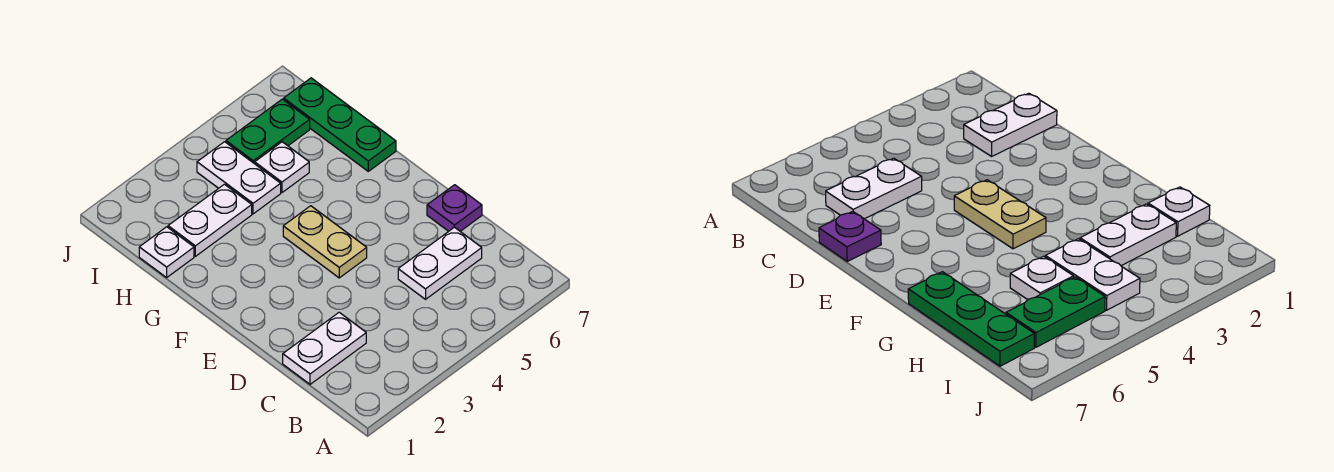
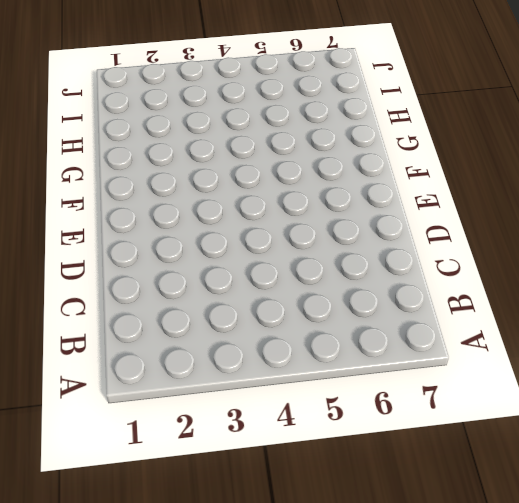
none -> white 1x2 plate [283,312,366,384]
none -> white 1x2 plate [398,227,482,299]

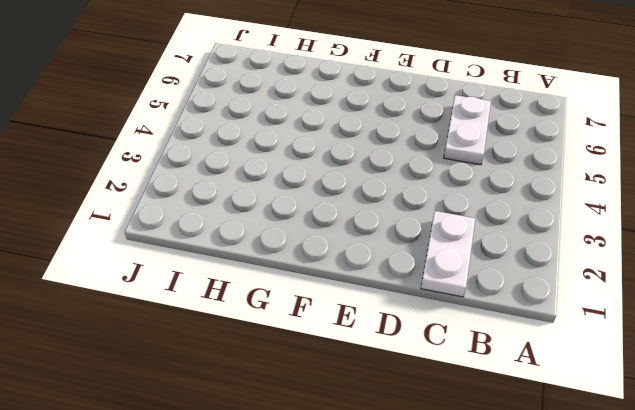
none -> purple 1x1 plate [427,185,482,231]
none -> tan 1x2 plate [283,206,367,278]

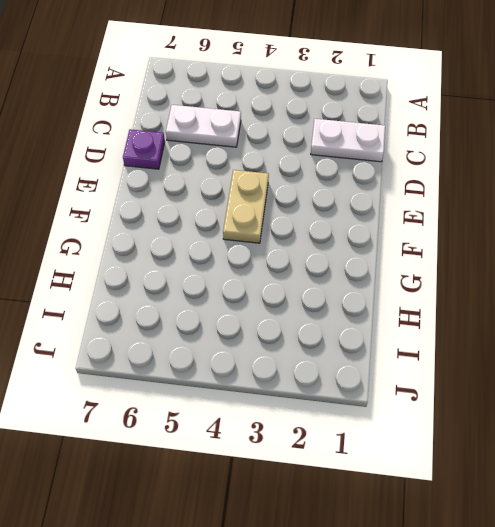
none -> green 1x3 plate [284,78,396,171]
none -> white 1x1 plate [139,227,194,277]

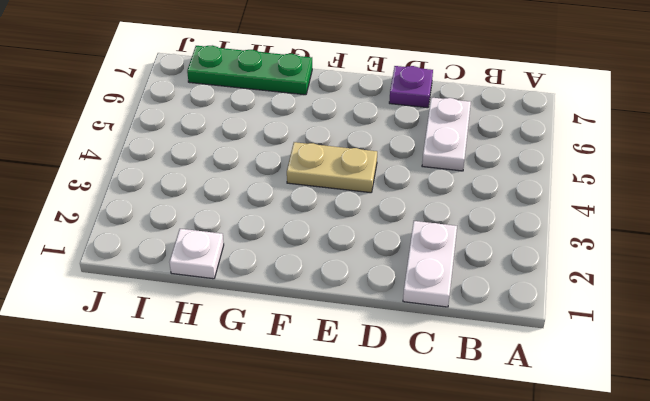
none -> white 1x2 plate [168,184,252,256]
none -> white 1x2 plate [197,142,281,214]

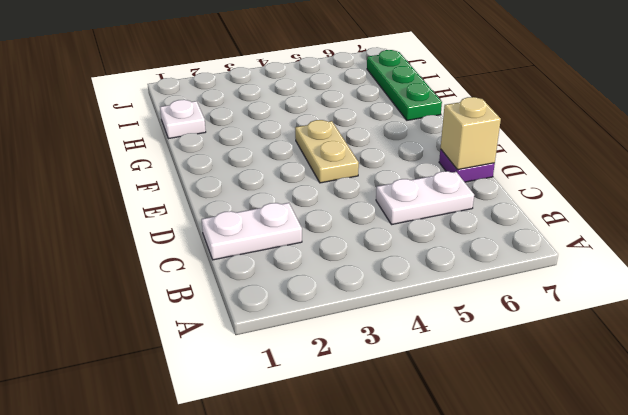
tan 1x1 brick [441,97,501,170] -> none
none -> white 1x2 plate [168,184,252,256]
none -> white 1x2 plate [197,142,281,214]

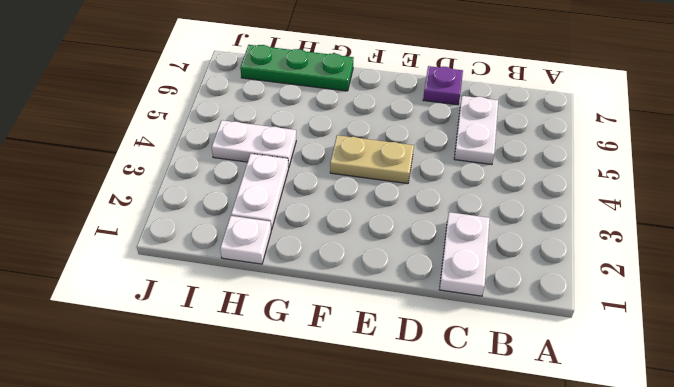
none -> white 1x1 plate [255,142,309,192]
none -> green 1x2 plate [226,99,310,164]

